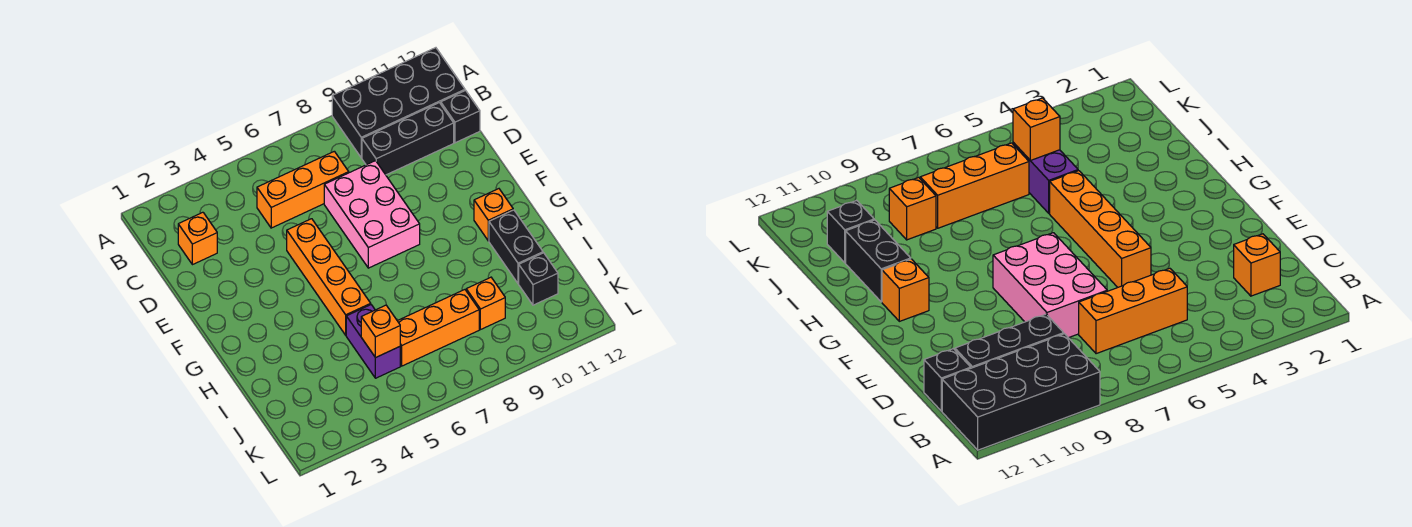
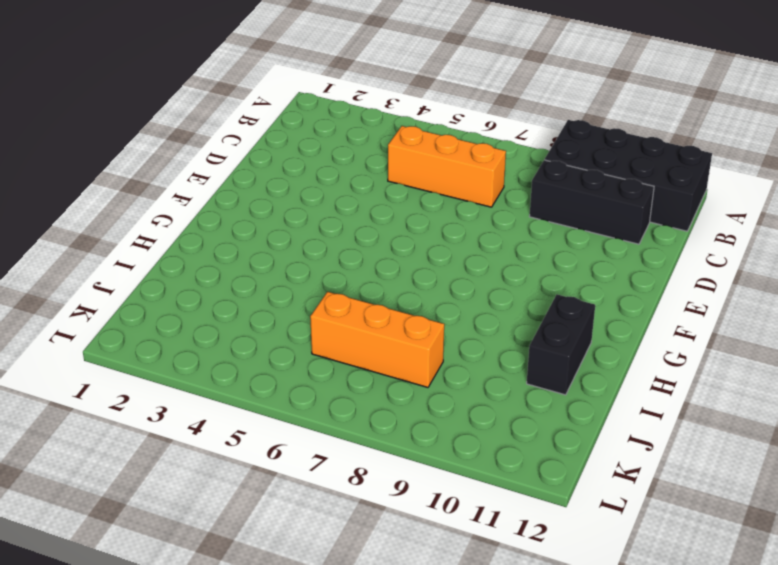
none -> orange 1x1 brick [178,212,217,265]
none -> black 1x1 brick [441,90,480,143]
none -> pink 2x3 brick [324,161,420,268]

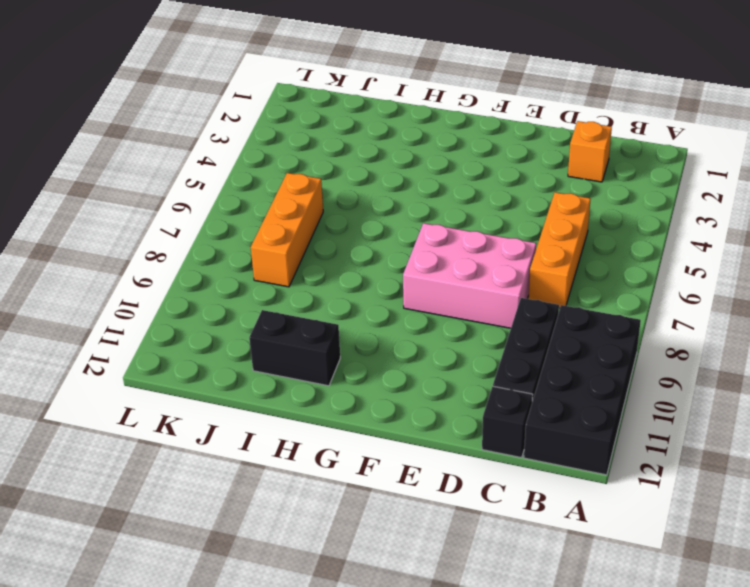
none -> orange 1x4 brick [287,219,371,335]
none -> orange 1x1 brick [474,189,513,241]
none -> purple 1x2 brick [346,305,400,378]

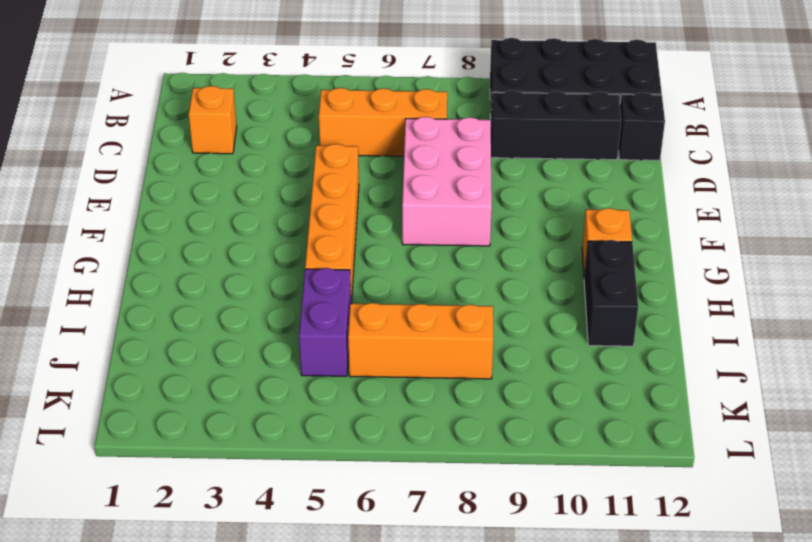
none -> orange 1x1 brick [466,277,505,330]
none -> black 1x1 brick [519,253,558,305]
none -> orange 1x1 brick [361,305,400,358]

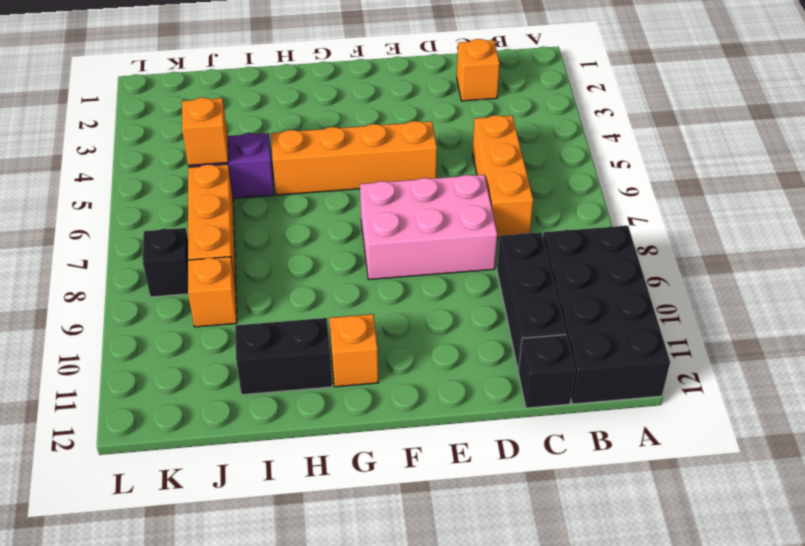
black 1x1 brick [143,228,188,297] -> black 1x1 brick moved to [519,253,558,305]

